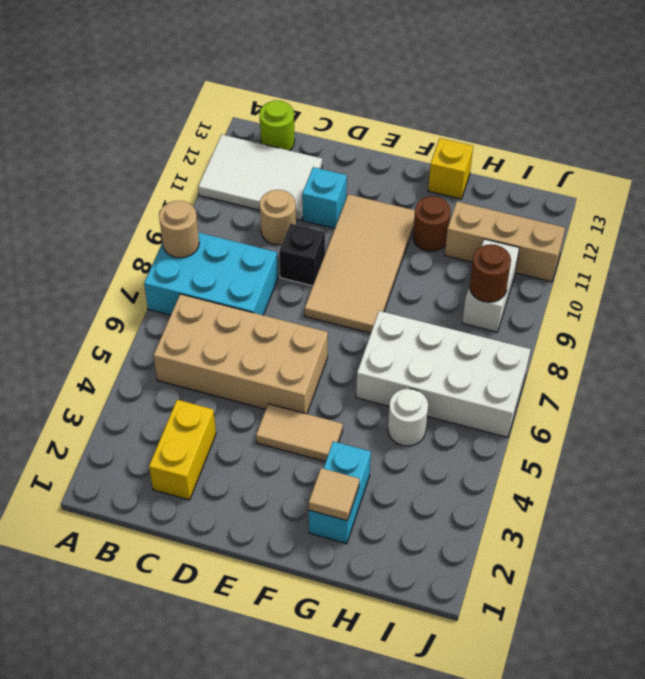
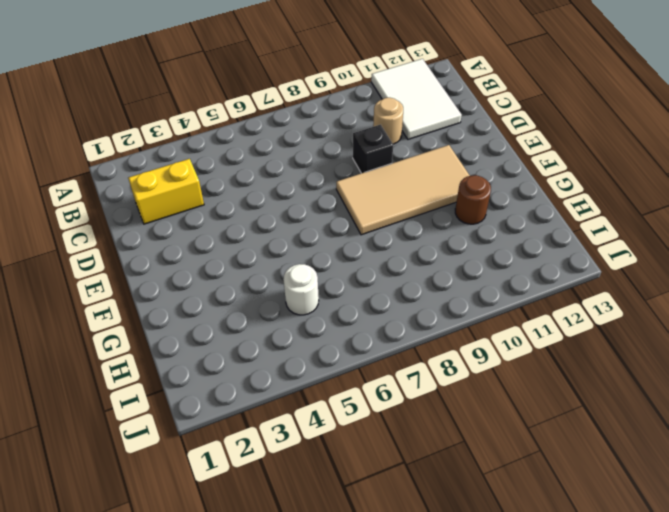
none -> cyan 2x3 brick [144,232,278,315]
none -> tan 2x4 brick [154,294,328,414]
none -> lime 1x1 round brick [260,100,295,151]

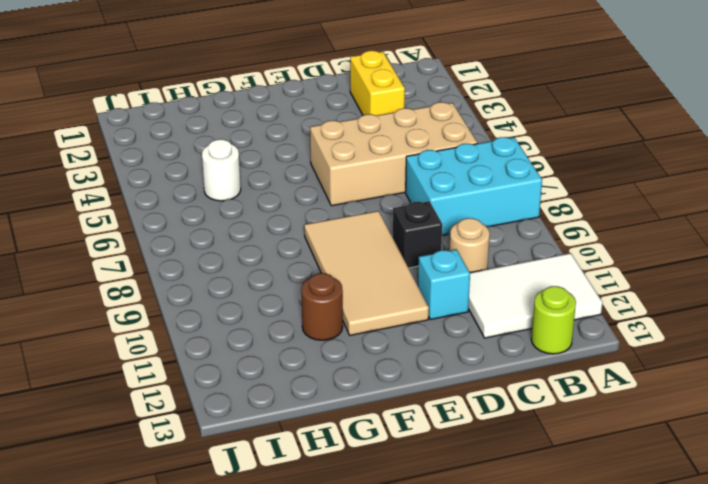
none -> tan 1x2 tile [256,404,343,462]
none -> cyan 1x2 brick [309,441,371,544]
none -> white 2x4 brick [356,311,531,437]

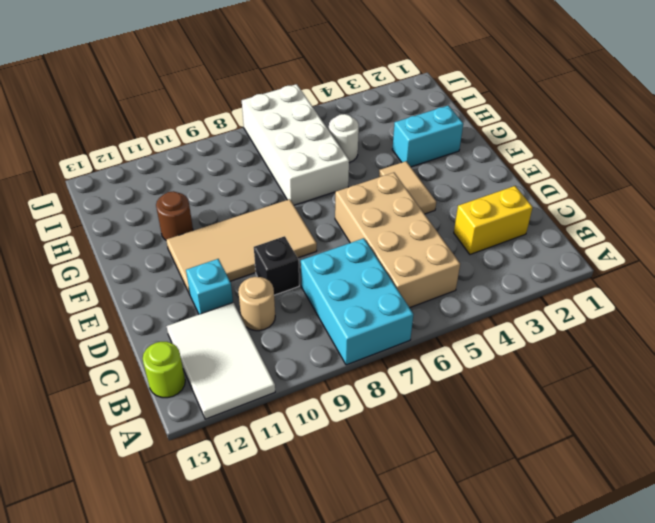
none -> yellow 1x1 brick [428,138,473,199]
none -> tan 1x3 brick [445,202,565,282]
none -> white 1x2 brick [462,239,519,332]

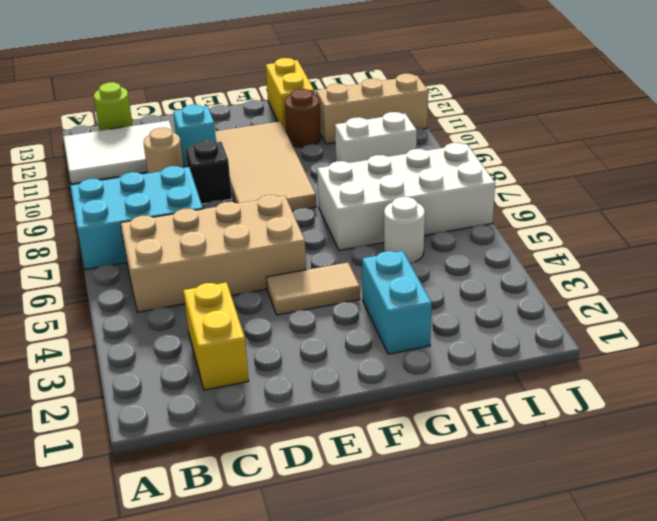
yellow 1x2 brick [266,58,314,131] -> yellow 1x1 brick [428,138,473,199]
white 1x2 brick [335,112,417,163] -> white 1x2 brick turned to [462,239,519,332]
none -> tan 1x1 round brick [159,201,199,258]
none -> tan 1x1 tile [309,468,359,521]
none -> brown 1x1 round brick [470,244,511,302]

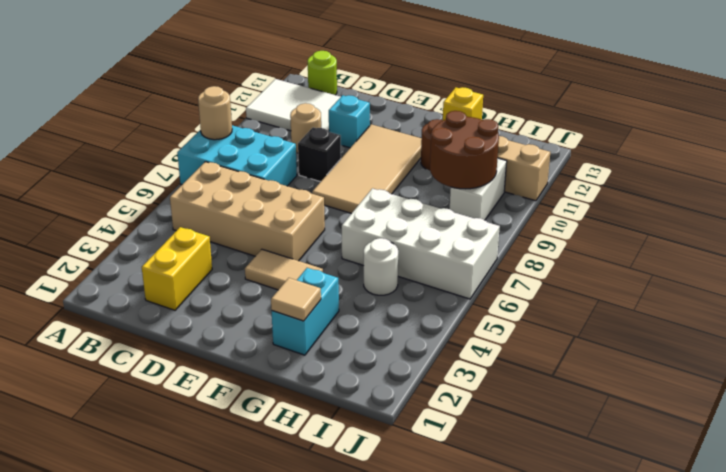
brown 2x2 round brick [430,111,499,189] -> brown 1x1 round brick [470,244,511,302]

